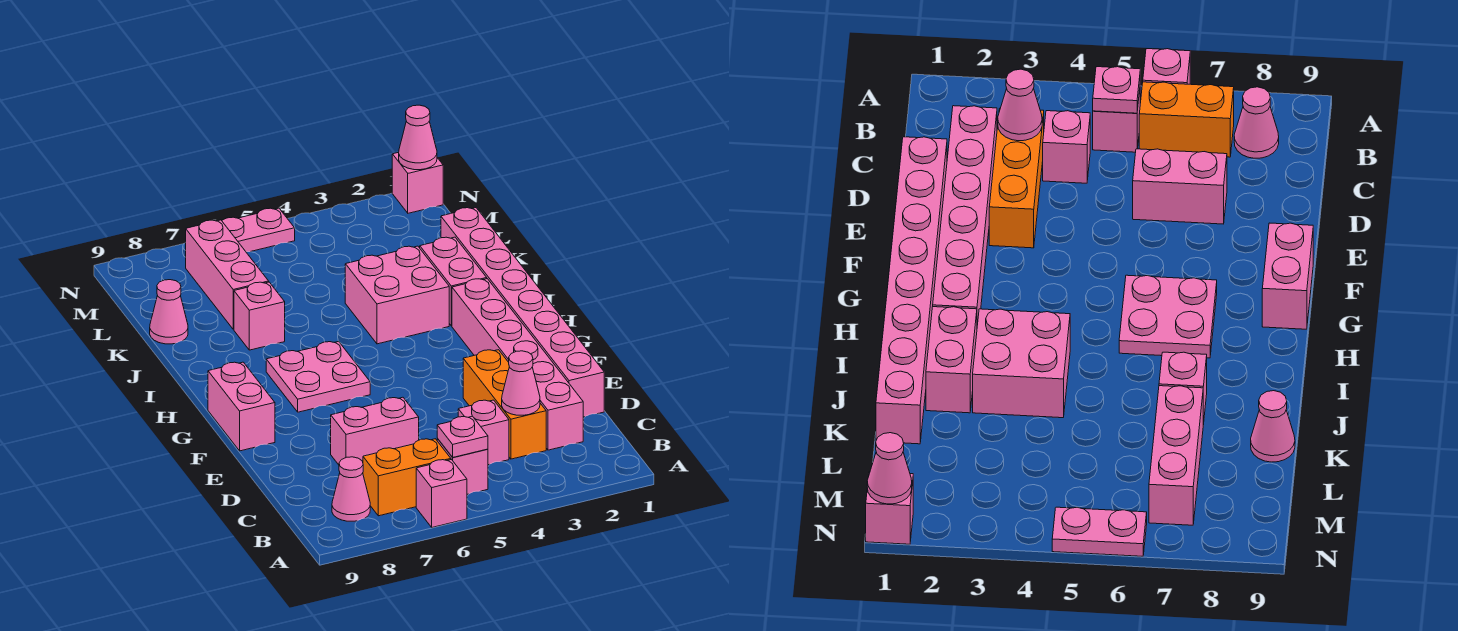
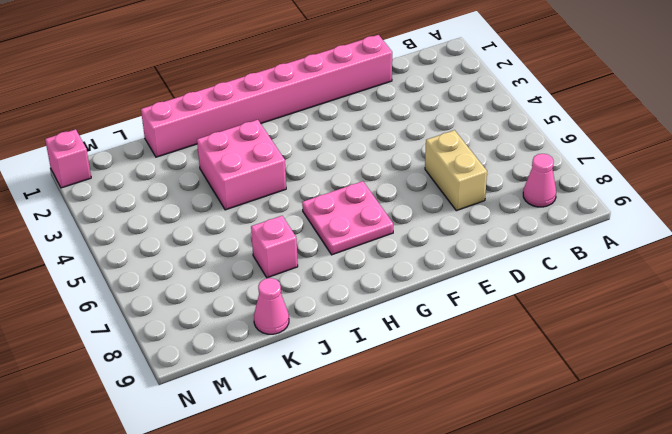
tan 1x2 brick [425,130,487,211] -> pink 1x2 brick [331,397,419,465]
none -> pink 1x1 brick [416,460,467,527]
none -> pink 1x1 brick [437,439,488,494]
none -> orange 1x2 brick [363,439,451,516]

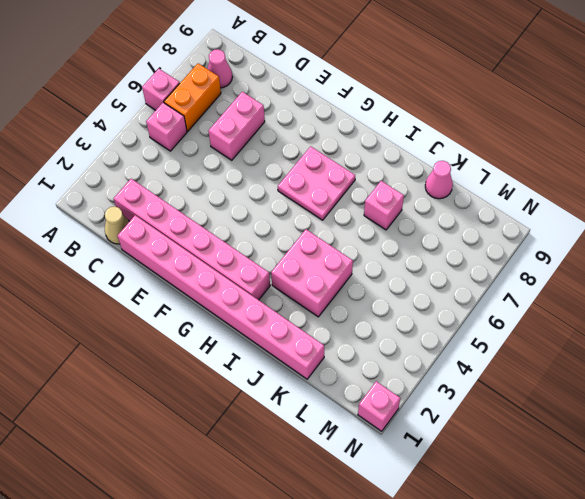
tan 1x1 cone [105,206,129,244] -> none
none -> orange 1x3 brick [463,350,546,459]
none -> pink 1x1 brick [458,400,509,465]
none -> pink 1x2 brick [208,362,275,451]

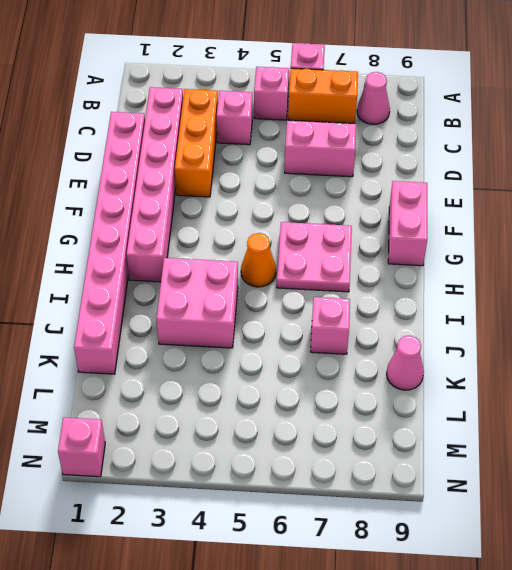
orange 1x1 cone [241,233,276,287] -> none
none -> pink 1x2 brick [420,237,487,326]
none -> pink 1x3 brick [186,220,269,329]
none -> pink 1x2 plate [222,208,295,252]

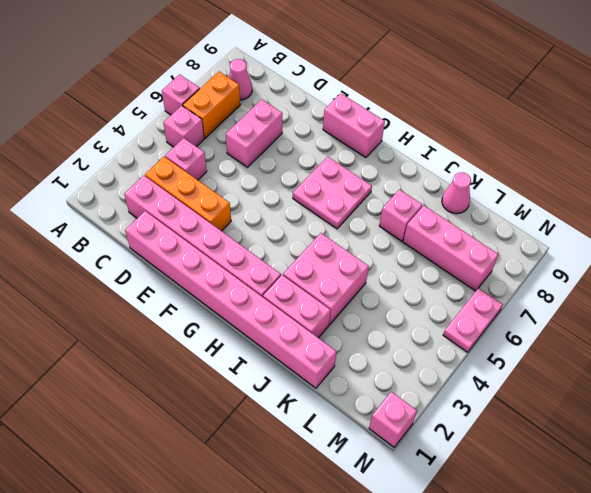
none -> pink 1x1 plate [437,416,488,457]
none -> pink 1x1 cone [502,351,540,415]
none -> pink 1x1 cone [399,105,437,170]

